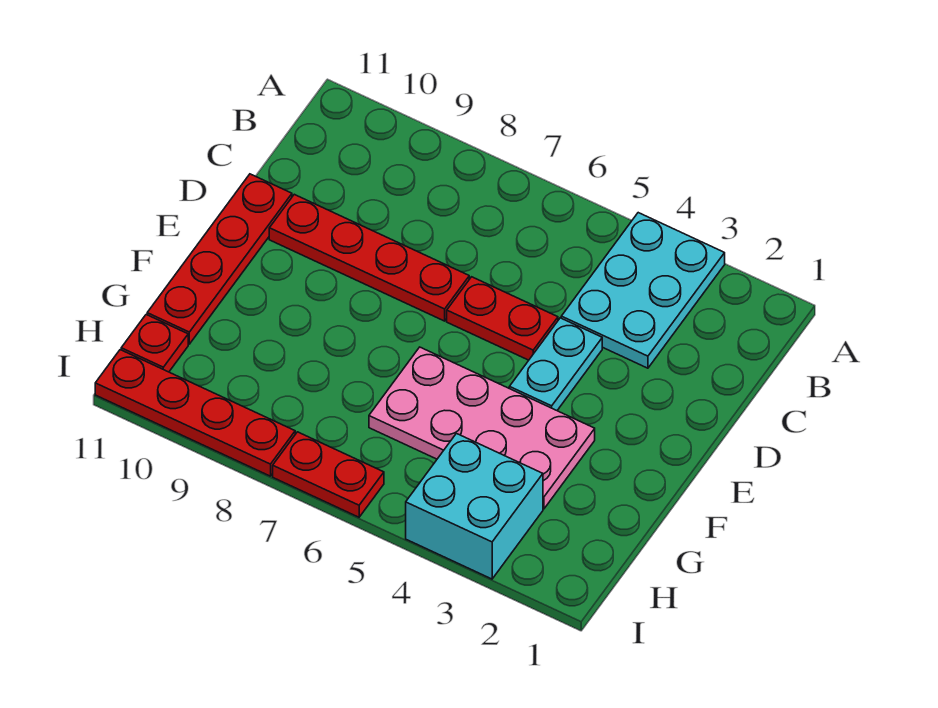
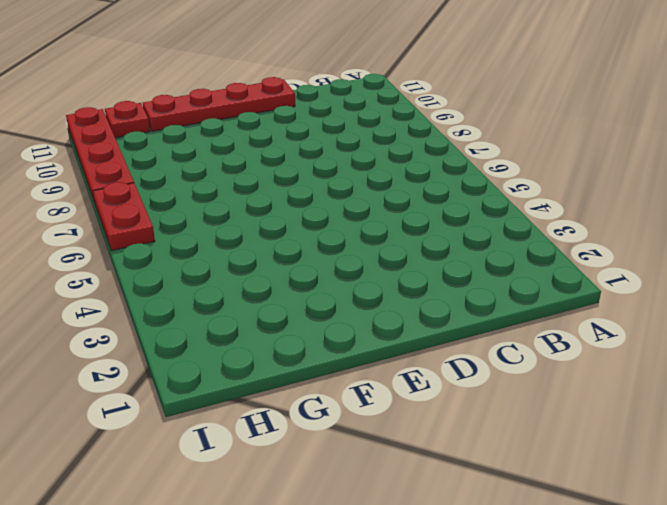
none -> cyan 2x3 plate [561,213,725,368]
none -> cyan 1x2 plate [509,318,602,410]

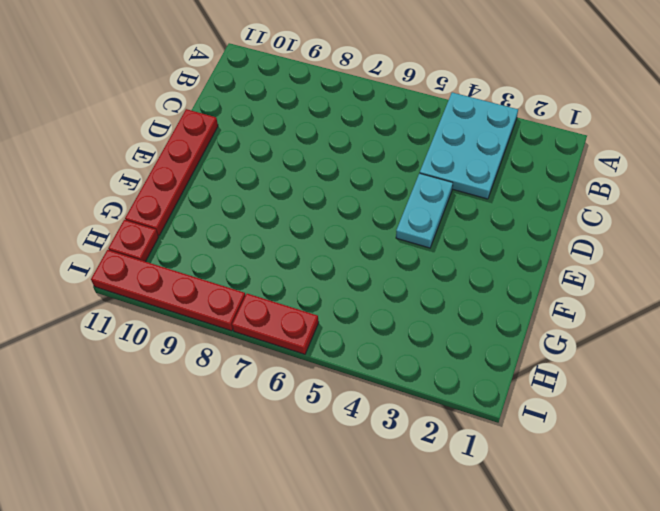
none -> red 1x2 plate [447,277,558,360]
none -> red 1x4 plate [269,194,469,321]

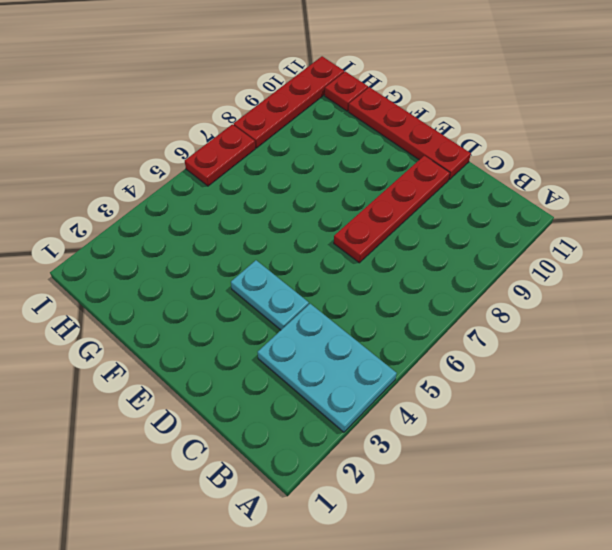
none -> red 1x2 plate [447,277,558,360]
none -> pink 2x4 plate [369,347,595,509]

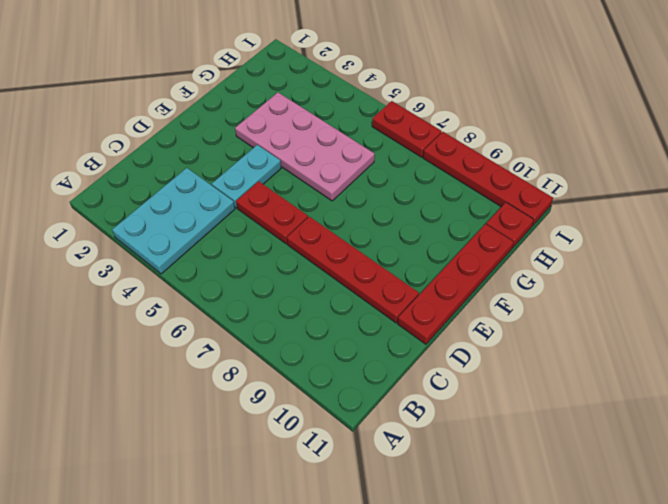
none -> cyan 2x2 brick [406,434,543,579]

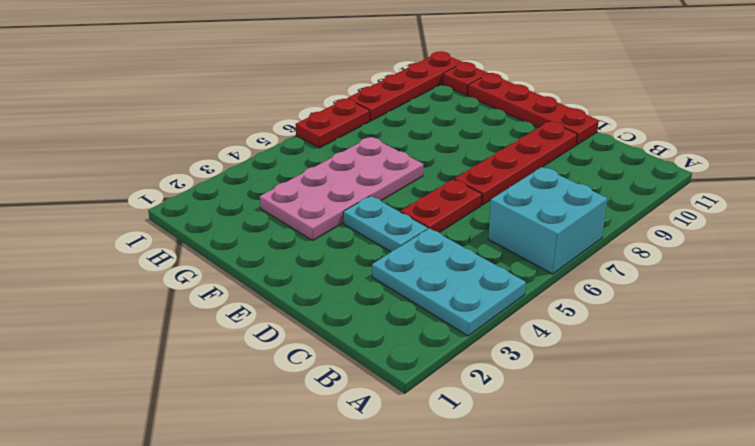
cyan 2x2 brick [489,167,607,274] -> cyan 2x2 brick moved to [406,434,543,579]

